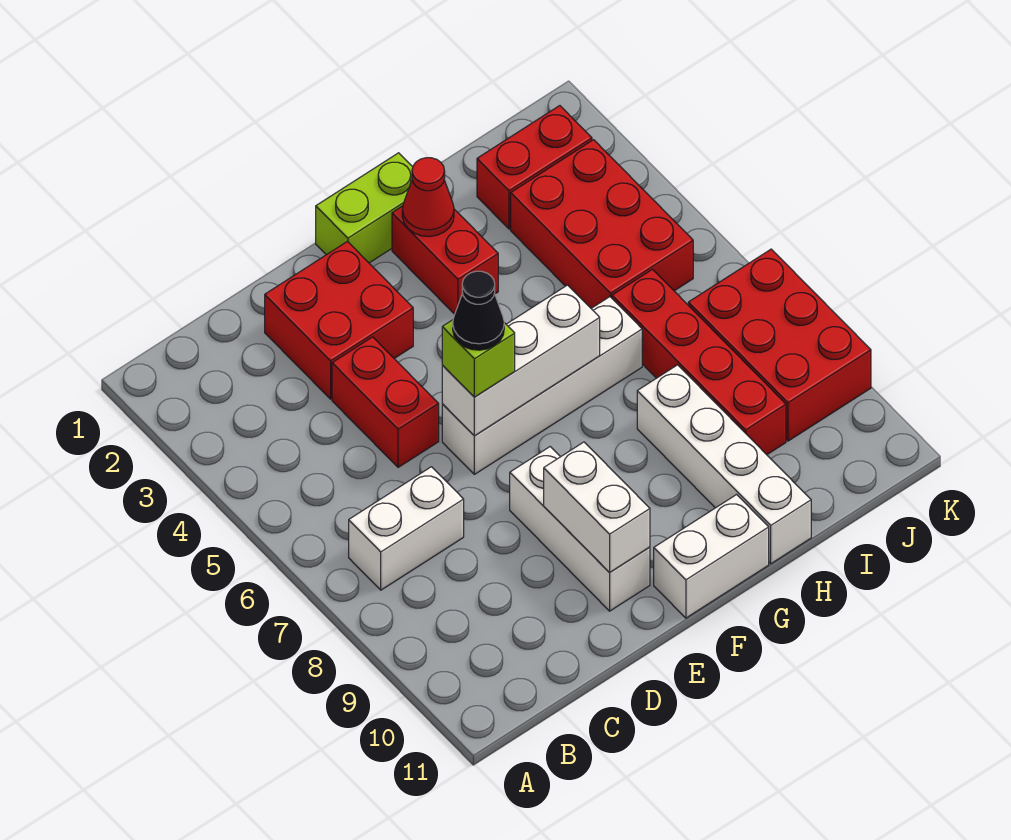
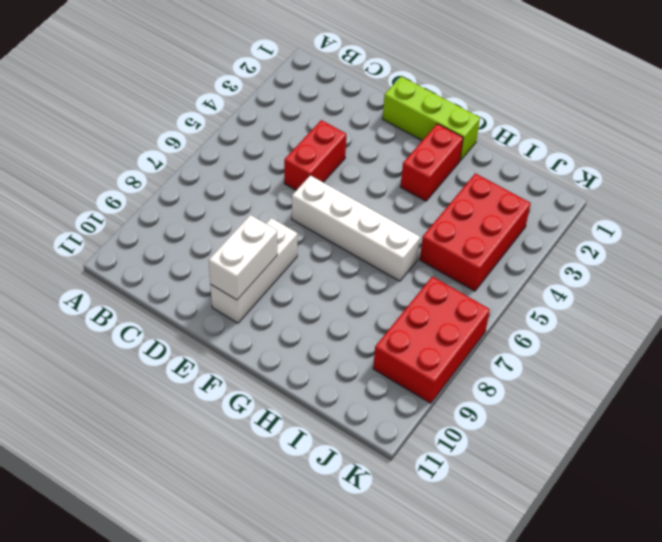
lime 1x3 brick [383,77,480,161] -> lime 1x2 brick [316,153,413,263]
none -> white 1x2 brick [349,467,464,590]
none -> red 2x2 brick [265,242,413,399]
none -> white 1x2 brick [654,495,769,618]

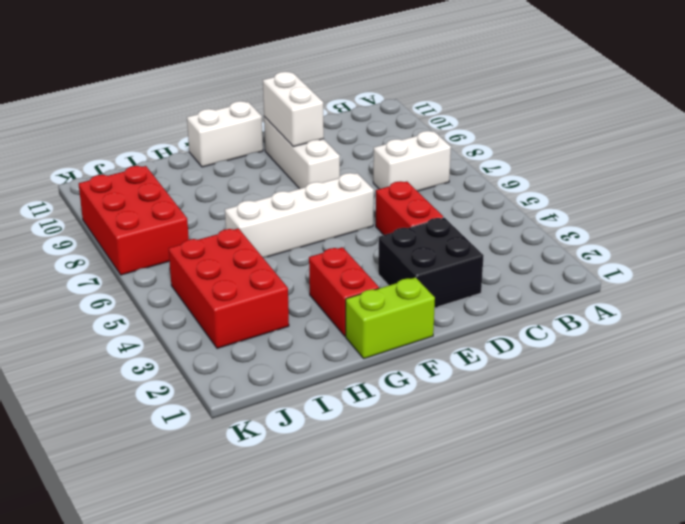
black 2x2 brick [378,218,484,308] -> red 2x2 brick [265,242,413,399]
none -> white 1x4 brick [637,365,811,564]
none -> red 1x2 brick [477,106,592,229]
none -> red 1x4 brick [612,269,786,455]

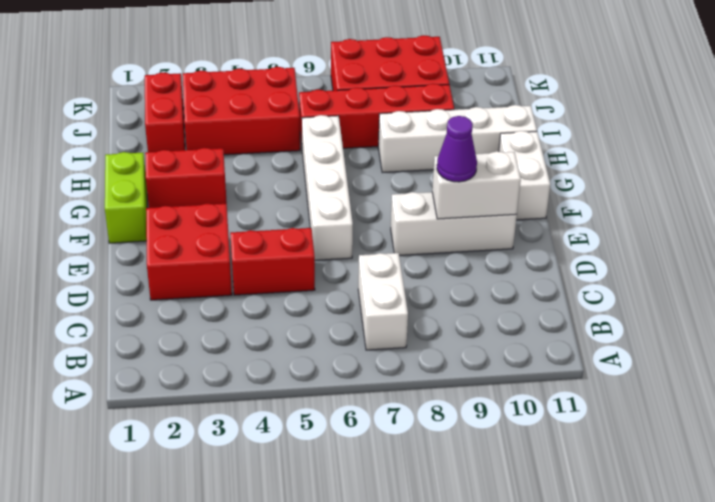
purple 1x1 cone [437,116,477,182] -> none
none -> white 1x3 brick [442,285,600,436]
none -> red 1x1 cone [402,158,454,236]
none -> lime 1x1 brick [442,320,515,397]

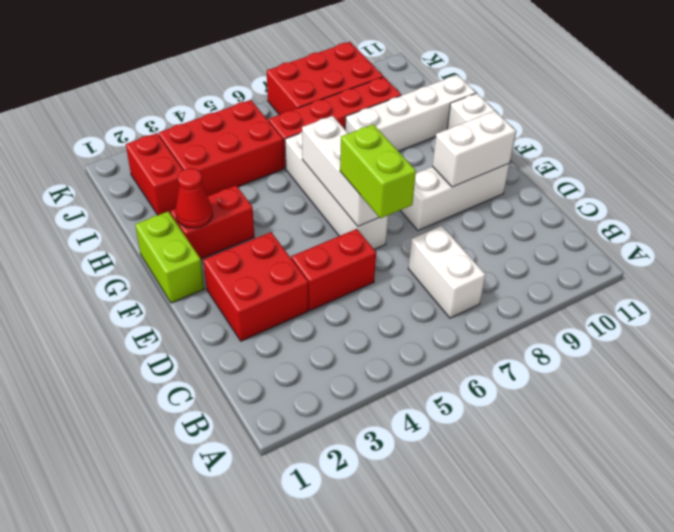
lime 1x2 brick [340,124,416,218] -> lime 1x1 brick [442,320,515,397]
none -> black 1x1 cone [453,271,504,350]

